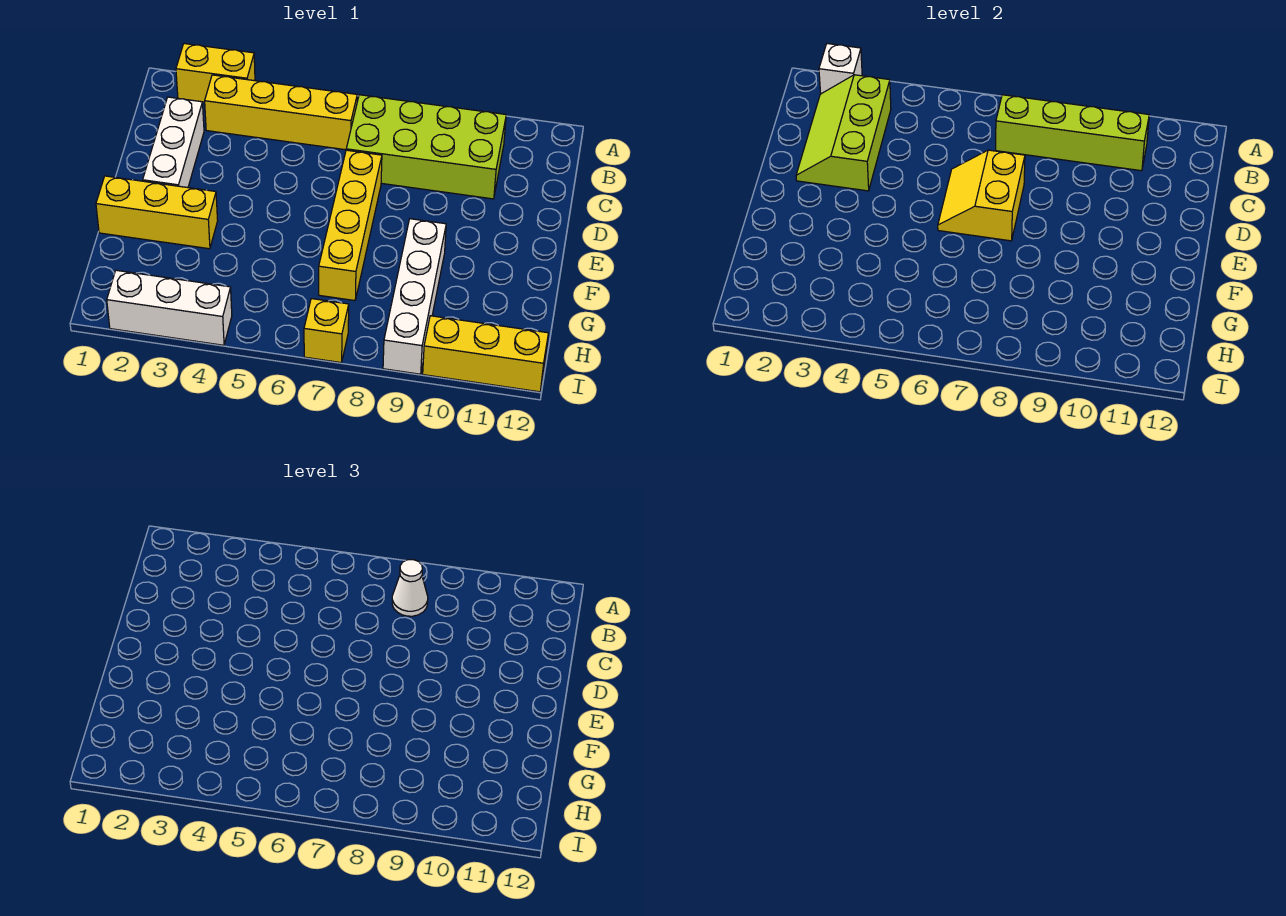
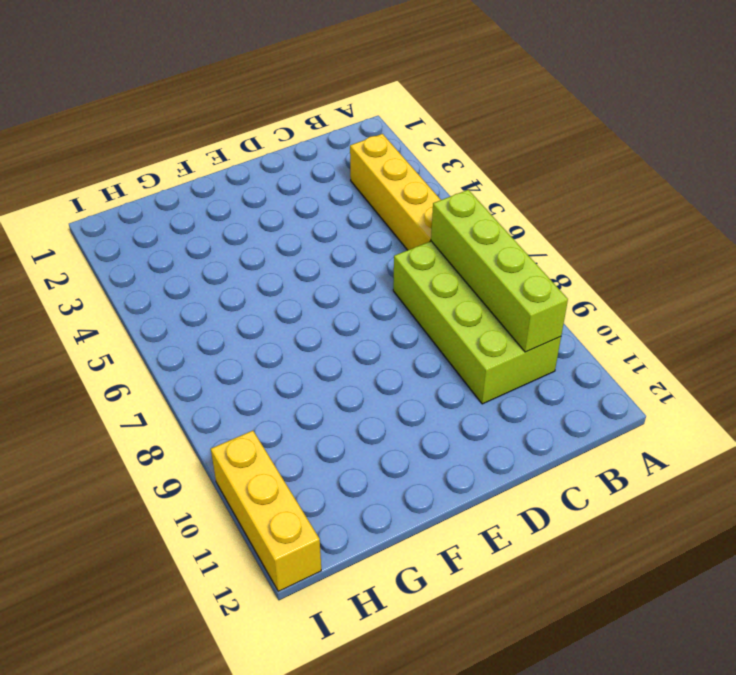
none -> yellow 1x2 brick [176,44,255,102]
none -> white 1x3 brick [143,97,204,188]
none -> yellow 1x4 brick [319,150,382,301]

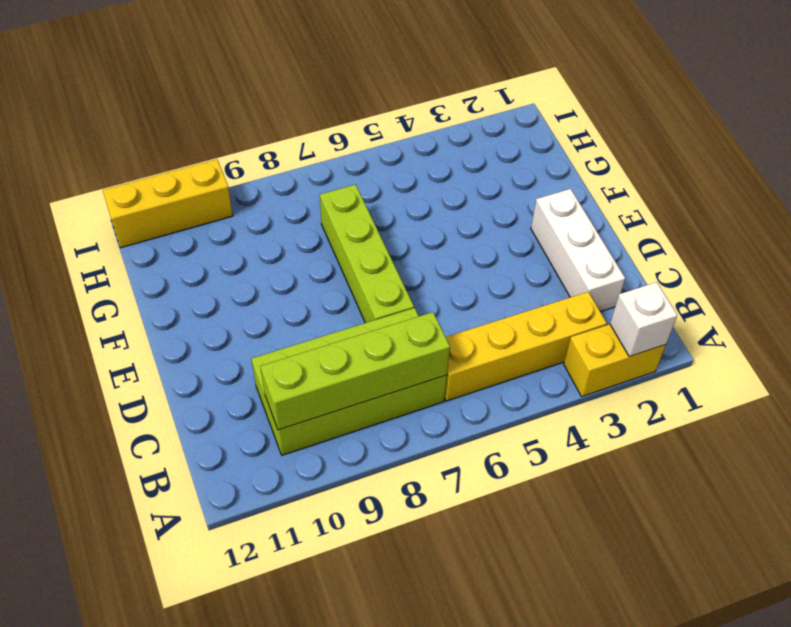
lime 1x4 brick [320,185,414,323] -> yellow 1x4 brick [319,150,382,301]
none -> yellow 1x3 brick [96,176,218,249]
none -> white 1x4 brick [383,219,446,374]
none -> white 1x3 brick [107,270,232,345]

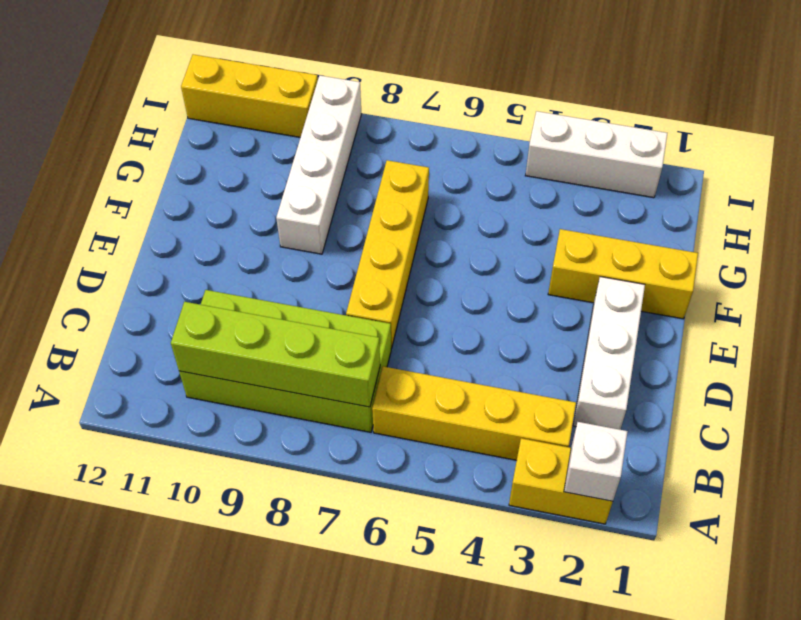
none -> yellow 1x1 brick [304,299,349,363]
none -> lime 2x3 slope [796,75,891,191]
none -> yellow 2x2 slope [938,150,1025,241]

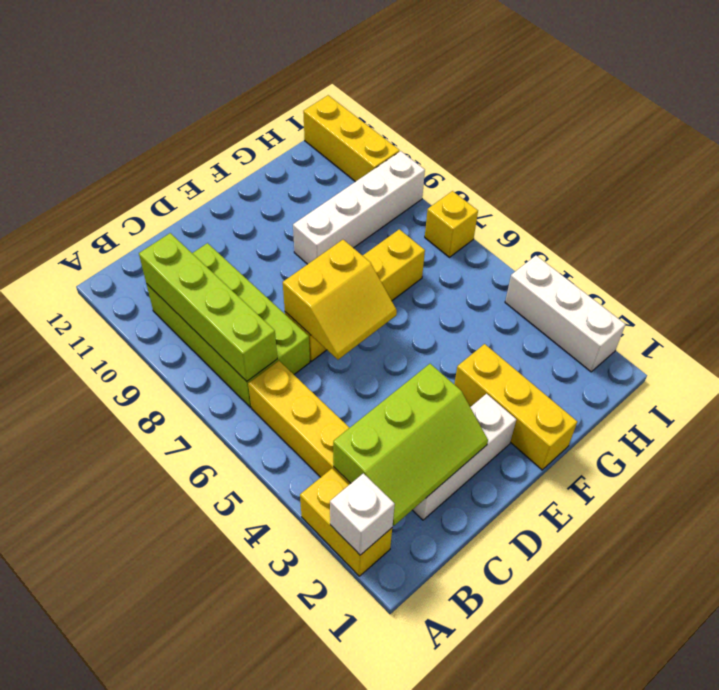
none -> white 1x1 cone [392,560,428,616]

